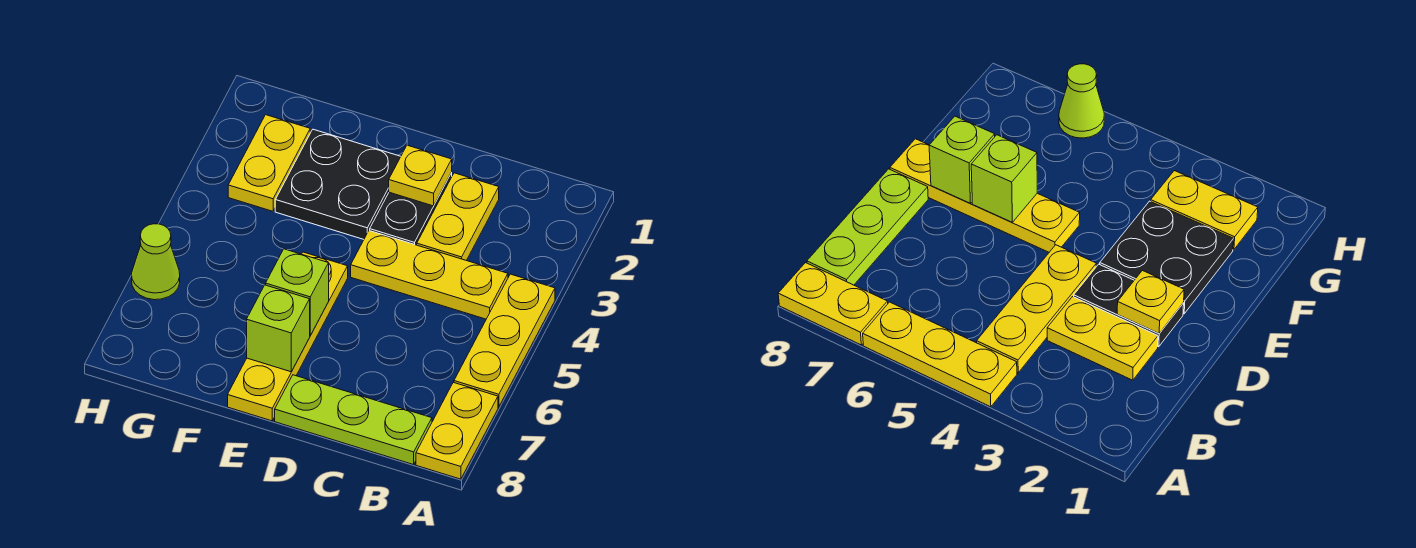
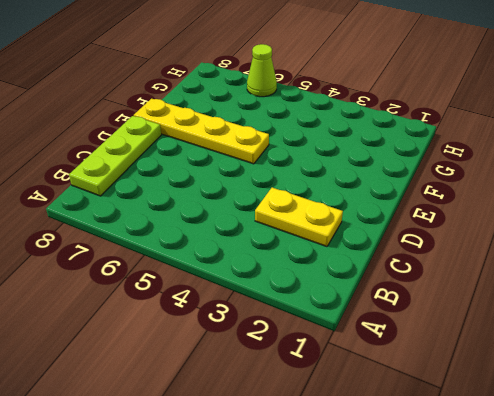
none -> yellow 1x3 plate [454,274,555,407]
none -> yellow 1x2 plate [416,382,498,479]
none -> yellow 1x3 plate [351,231,508,319]

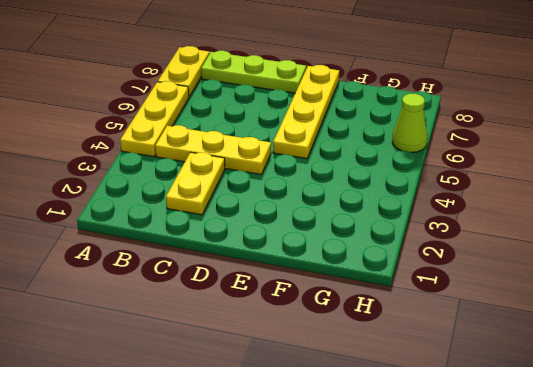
none -> black 1x2 plate [370,173,452,245]
none -> black 2x2 plate [275,129,401,239]
none -> yellow 1x2 plate [228,115,310,211]

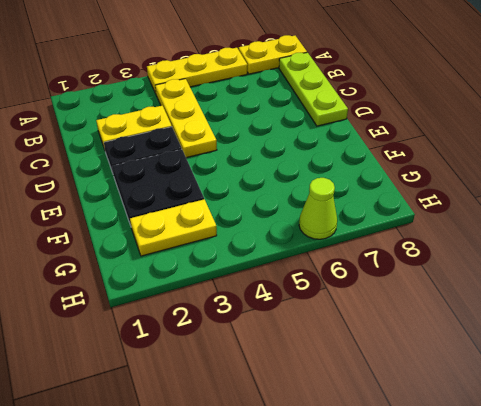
none -> yellow 1x4 plate [228,252,348,421]
none -> yellow 1x1 plate [389,145,452,206]
none -> lime 1x1 brick [266,249,329,335]

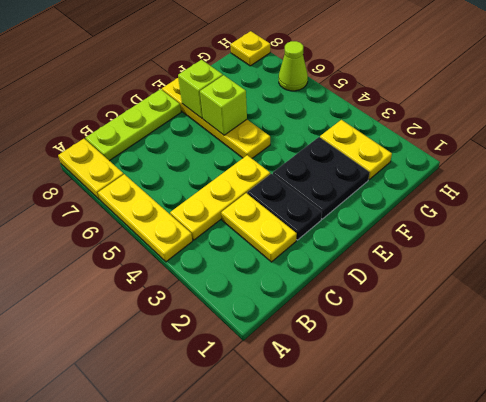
yellow 1x1 plate [230,31,270,66] -> yellow 1x1 plate moved to [389,145,452,206]

